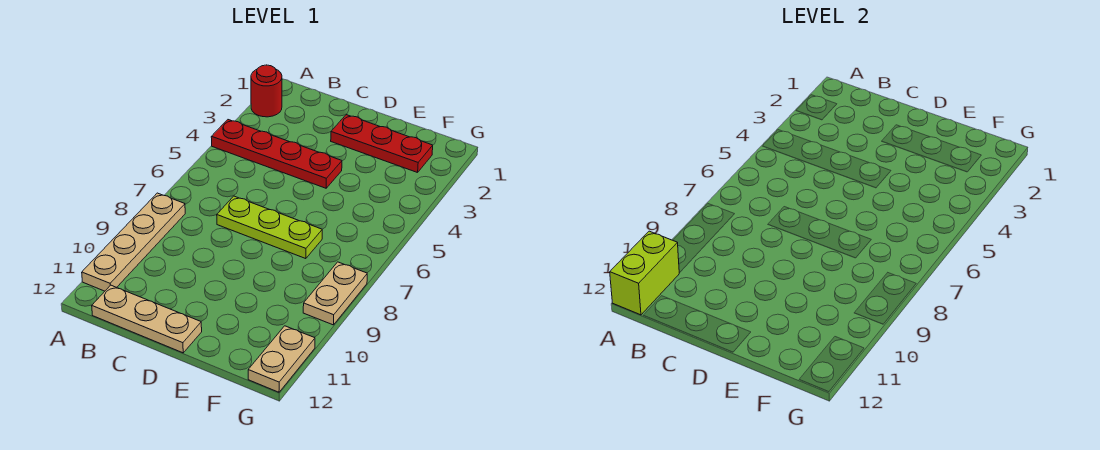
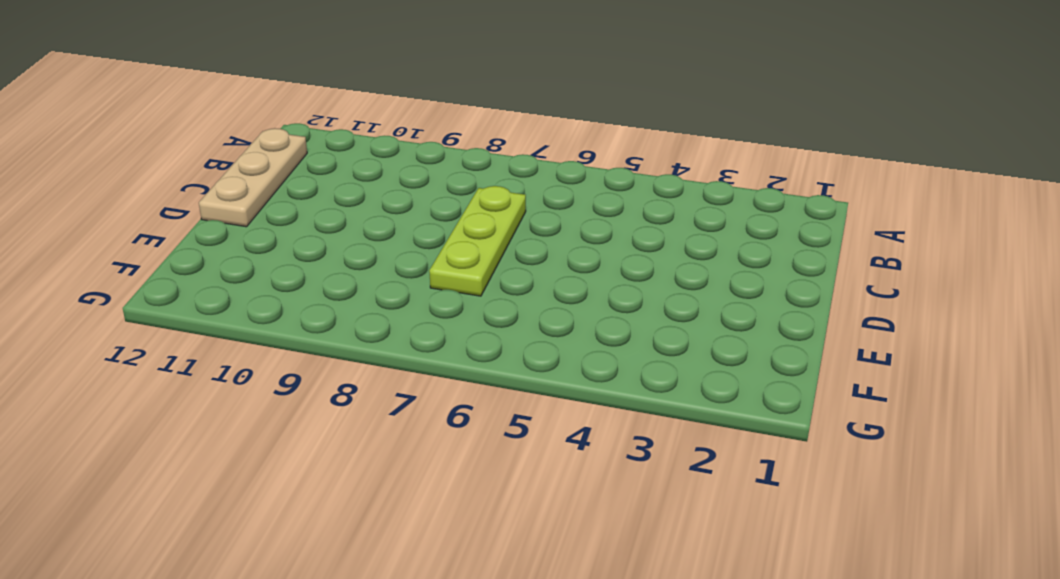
none -> red 1x1 round brick [251,65,282,117]
none -> red 1x4 plate [211,120,342,188]

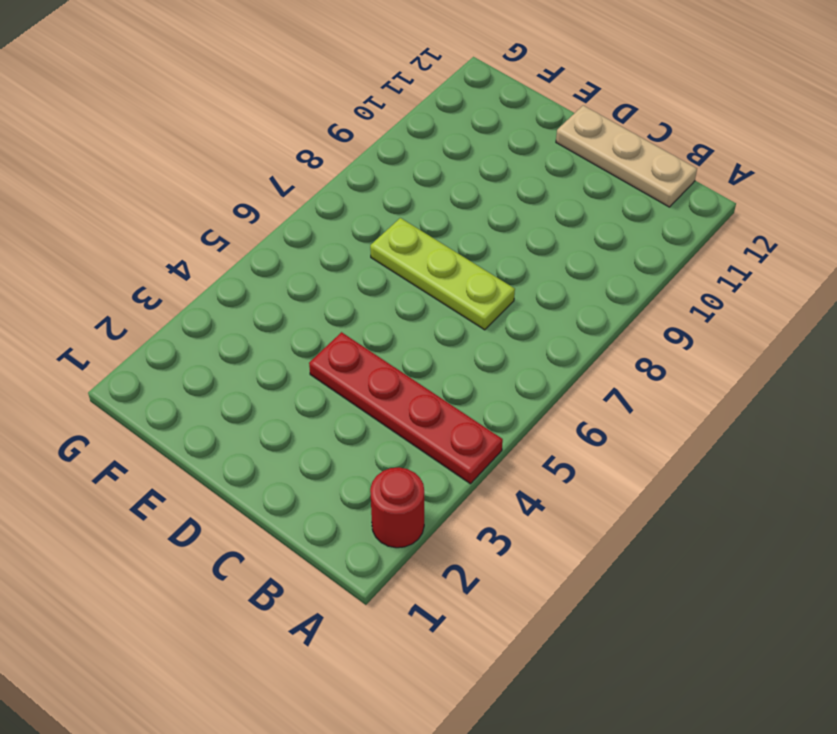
none -> tan 1x4 plate [82,193,185,291]
none -> red 1x3 plate [331,115,433,173]

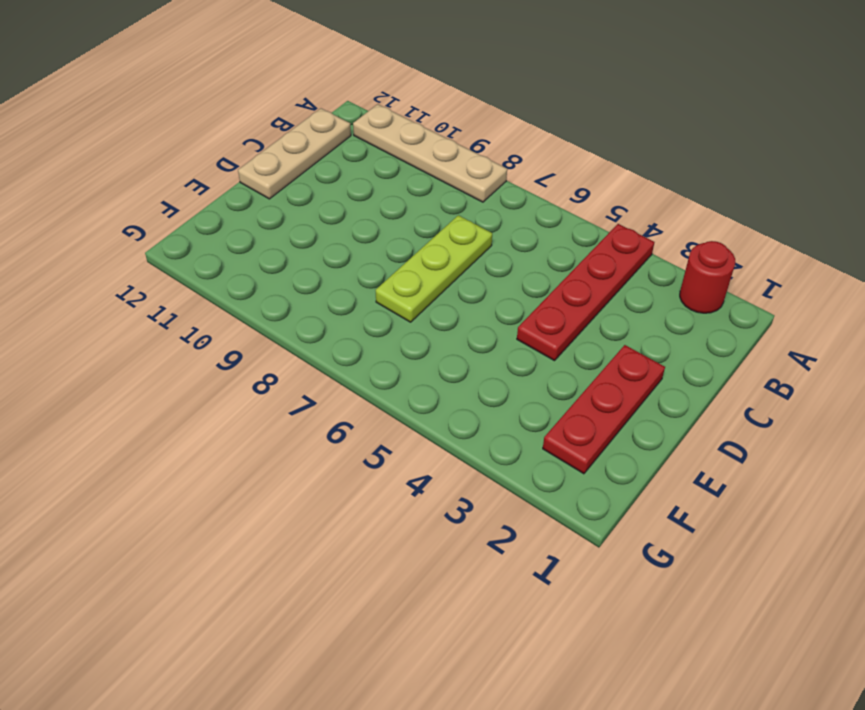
none -> tan 1x2 plate [303,262,367,325]
none -> tan 1x2 plate [248,326,315,392]

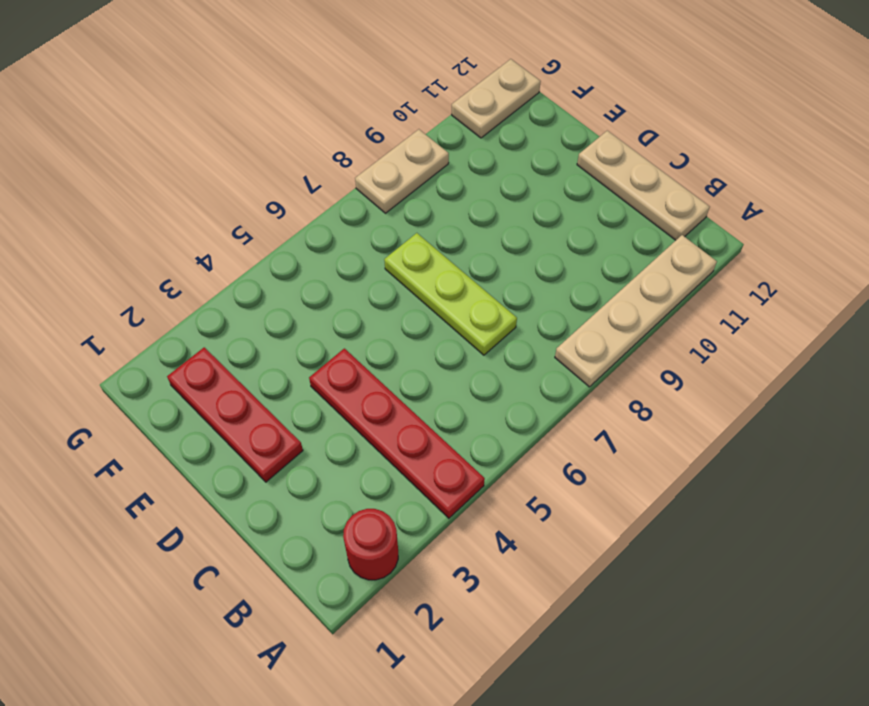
none -> lime 1x2 brick [610,231,679,315]

